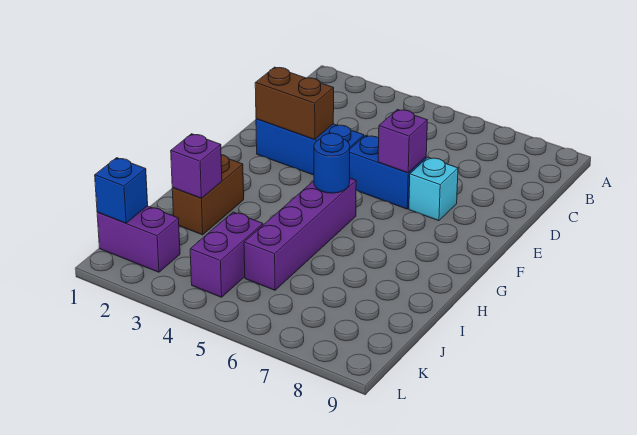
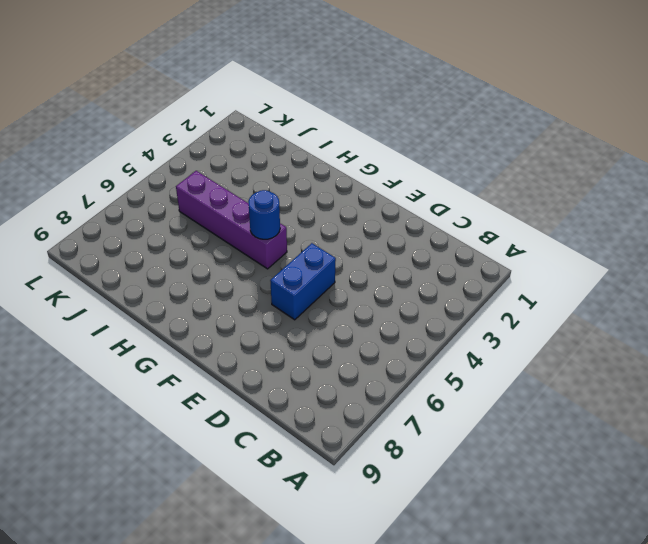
none -> blue 1x3 brick [256,119,364,175]
none -> cyan 1x1 brick [409,157,458,221]
none -> brown 1x2 brick [172,155,244,235]

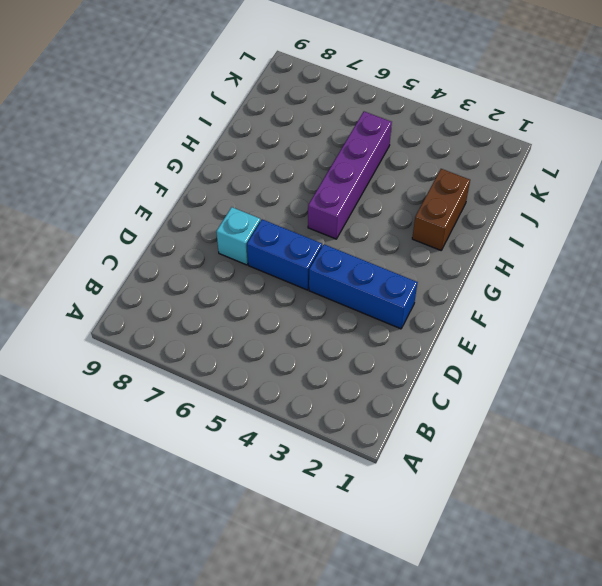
none -> purple 1x2 brick [190,212,263,297]
none -> purple 1x2 brick [97,206,180,272]
none -> brown 1x2 brick [255,67,334,140]

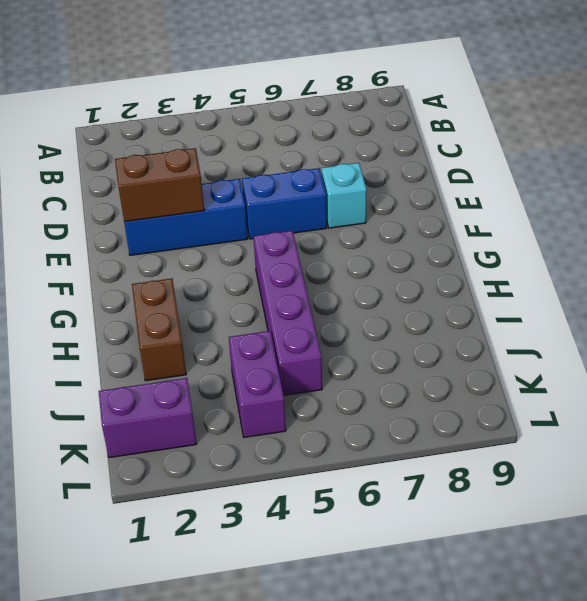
none -> purple 1x1 brick [378,110,427,173]
none -> blue 1x1 round brick [314,133,350,193]
none -> purple 1x1 brick [171,134,222,198]

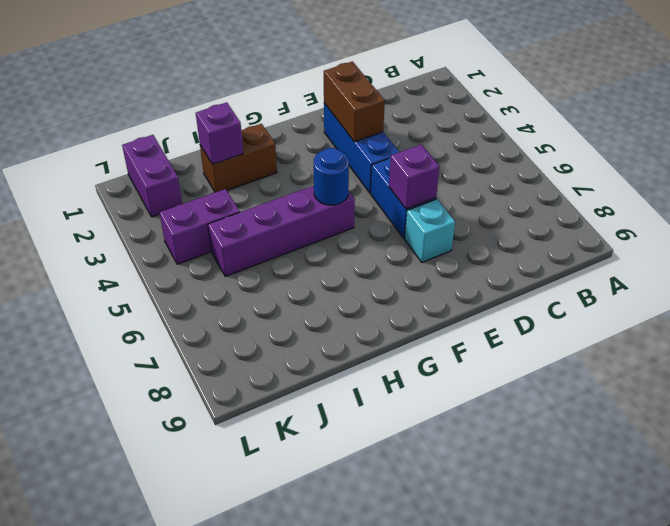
none -> blue 1x1 brick [95,158,148,223]

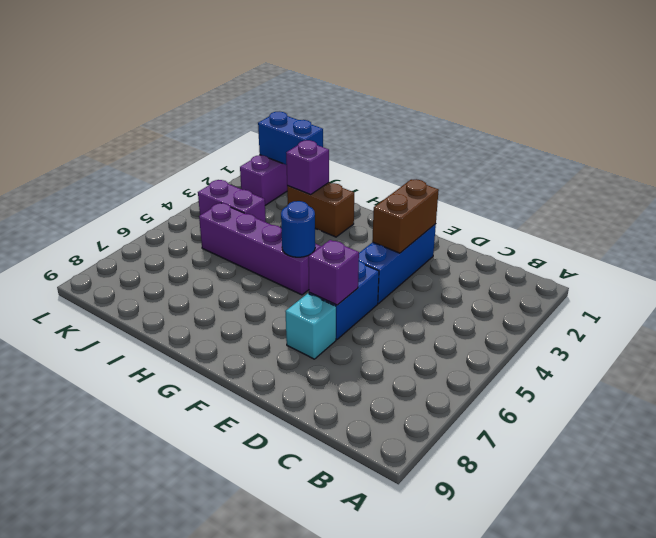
blue 1x2 brick [258,112,323,165] -> blue 1x1 brick [95,158,148,223]

